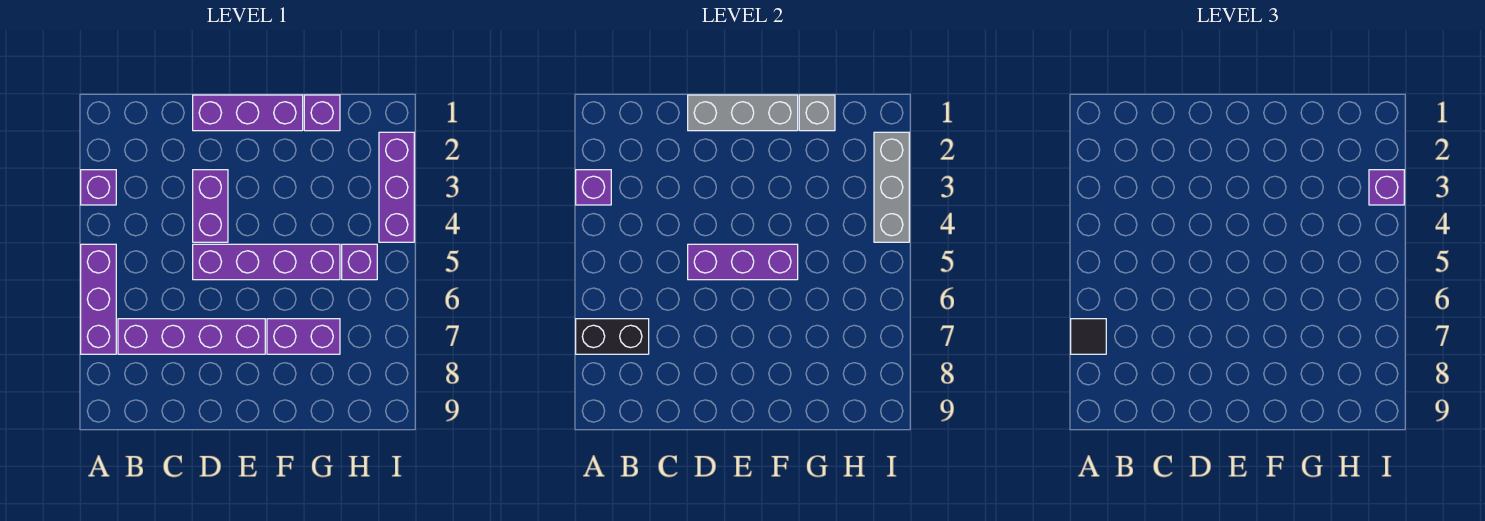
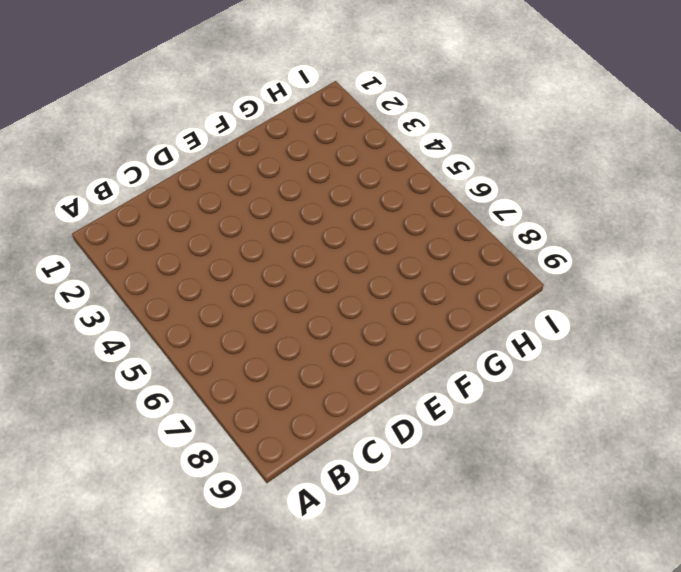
none -> purple 1x1 brick [81,170,116,205]
none -> purple 1x3 brick [81,244,116,354]
none -> purple 1x4 brick [118,319,265,354]

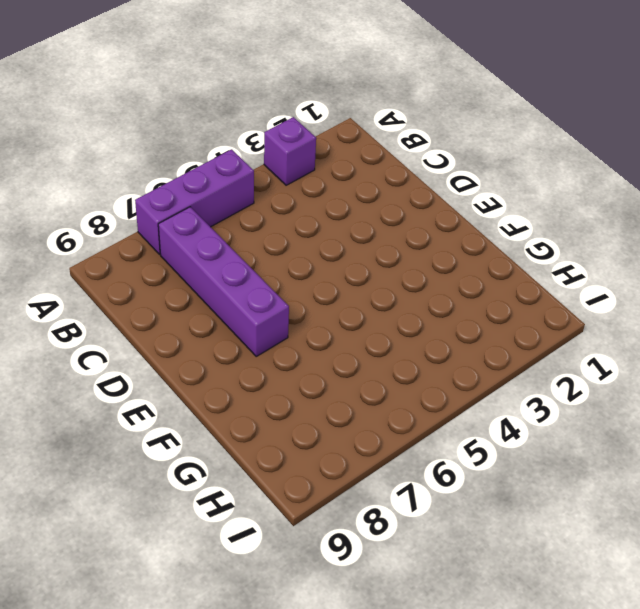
none -> purple 1x3 brick [193,95,303,131]
none -> purple 1x2 brick [193,170,228,242]
none -> purple 1x4 brick [193,244,340,280]

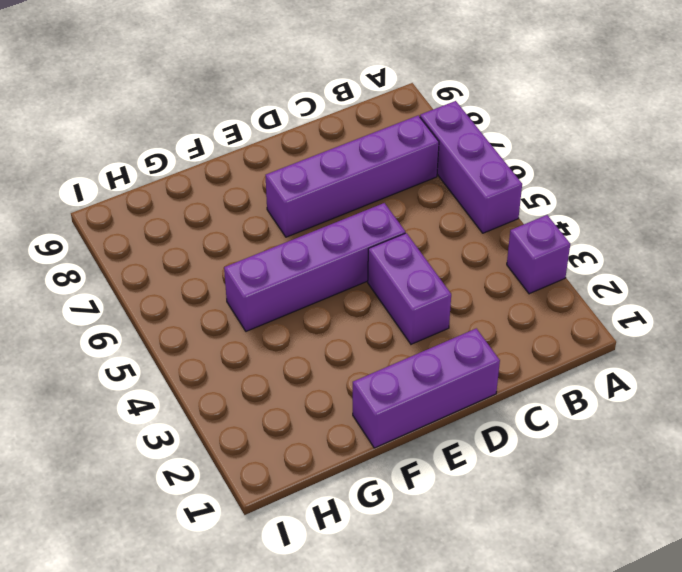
none -> purple 1x2 brick [267,319,340,354]
none -> purple 1x1 brick [304,95,340,131]
none -> purple 1x1 brick [342,244,377,280]

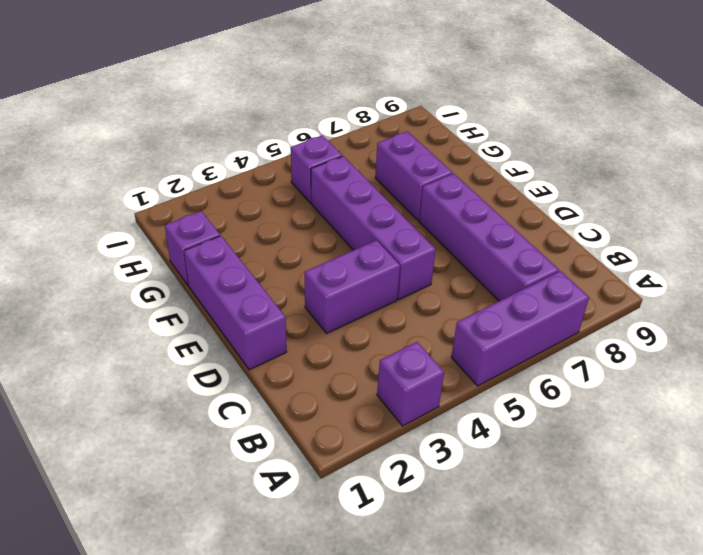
none -> purple 1x3 brick [379,132,414,242]
none -> purple 1x1 brick [576,170,611,205]
none -> black 1x2 brick [576,319,649,354]

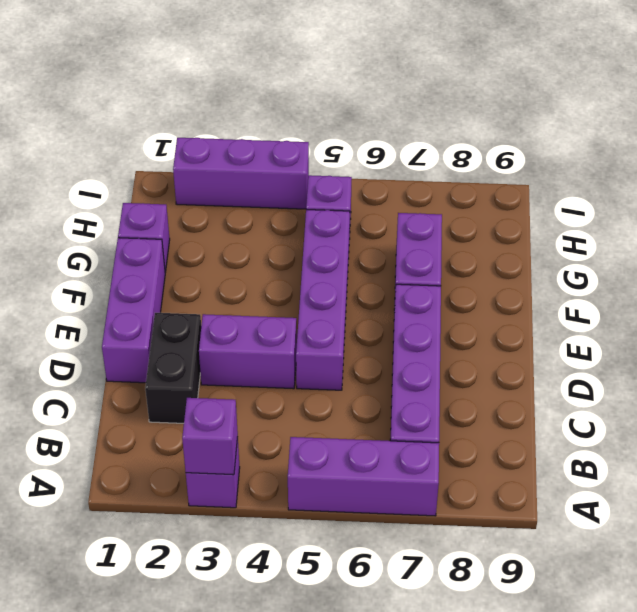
black 1x2 brick [145,313,201,423] -> black 1x2 brick moved to [576,319,649,354]
none -> grey 1x3 brick [688,95,798,131]
none -> purple 1x3 brick [688,244,798,280]
none -> grey 1x1 brick [799,95,835,131]

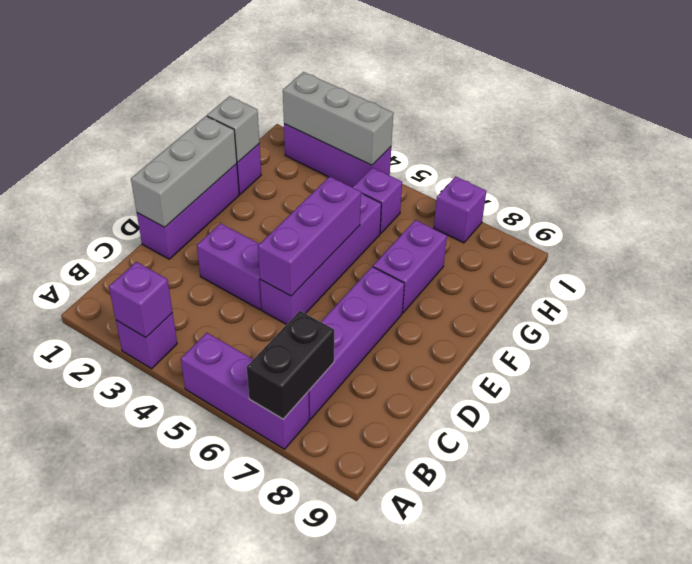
purple 1x1 brick [434,176,486,243] -> purple 1x1 brick moved to [1369,170,1404,205]
none -> black 1x1 tile [1071,319,1106,354]

